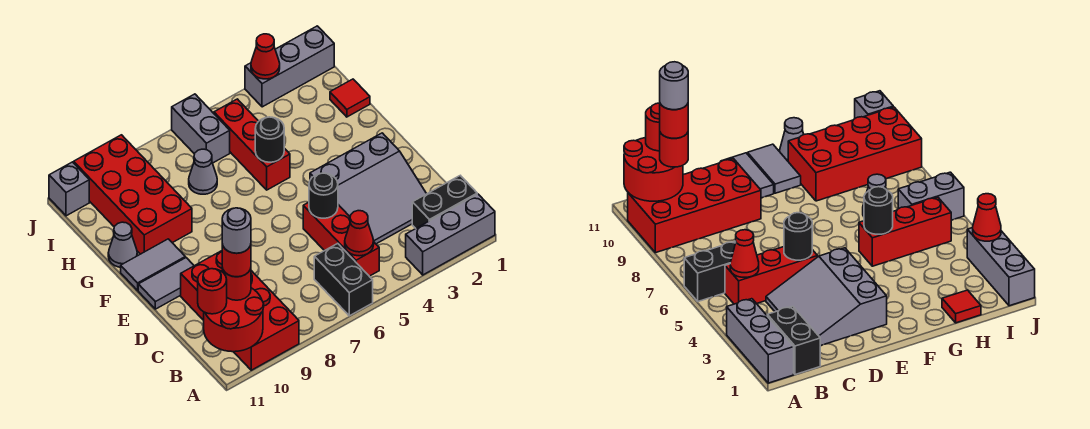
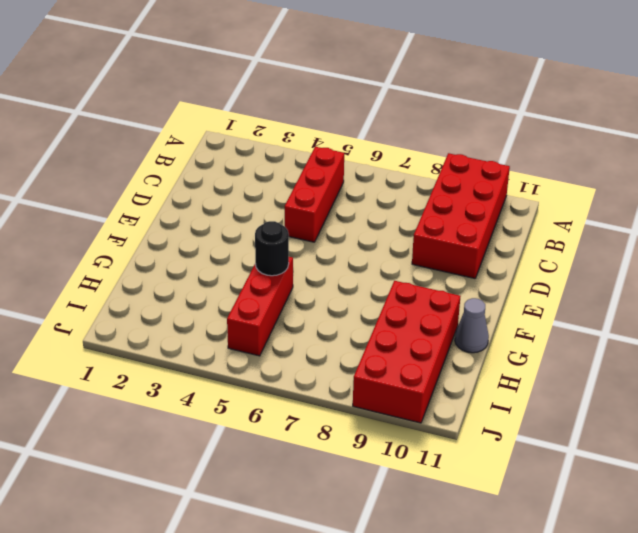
none -> grey 1x3 brick [406,194,495,275]
none -> black 1x2 brick [314,243,373,316]
none -> black 1x2 brick [412,176,477,228]

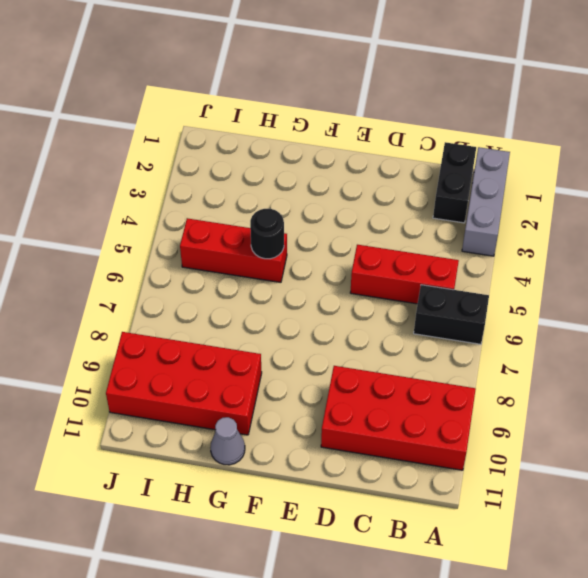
none -> grey 3x3 slope [310,133,426,244]
none -> grey 1x2 tile [138,258,194,309]
none -> grey 1x2 tile [121,239,185,290]

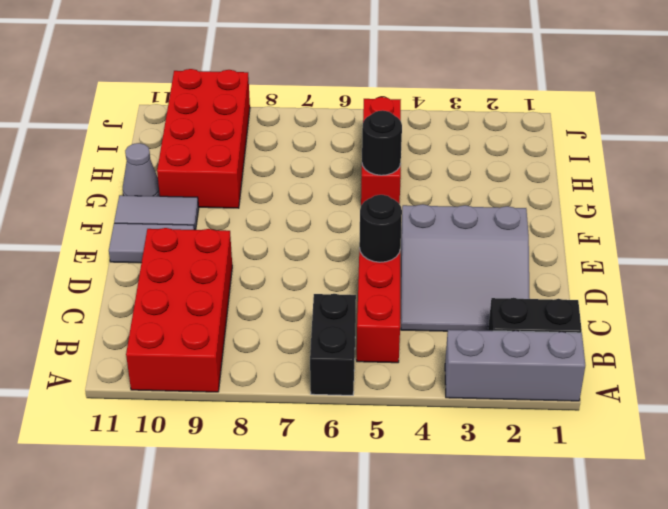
none -> red 1x1 tile [330,79,370,117]
none -> grey 1x1 cone [189,149,217,194]
none -> grey 1x2 brick [172,94,230,163]

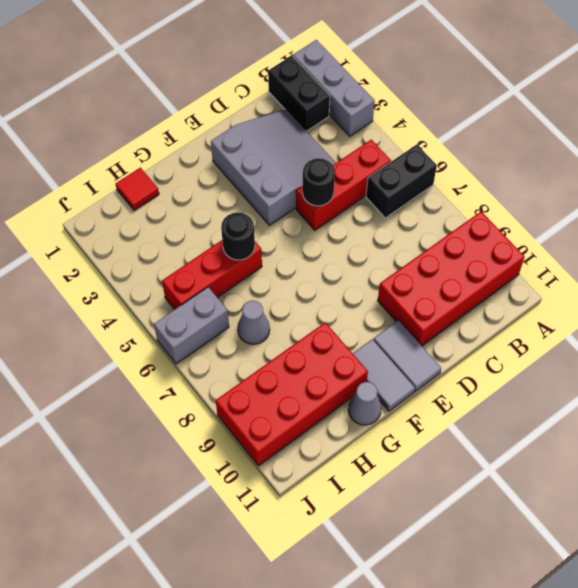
none -> grey 1x3 brick [245,26,334,107]
none -> grey 1x1 brick [49,162,89,216]
none -> red 2x2 round brick [204,288,264,352]

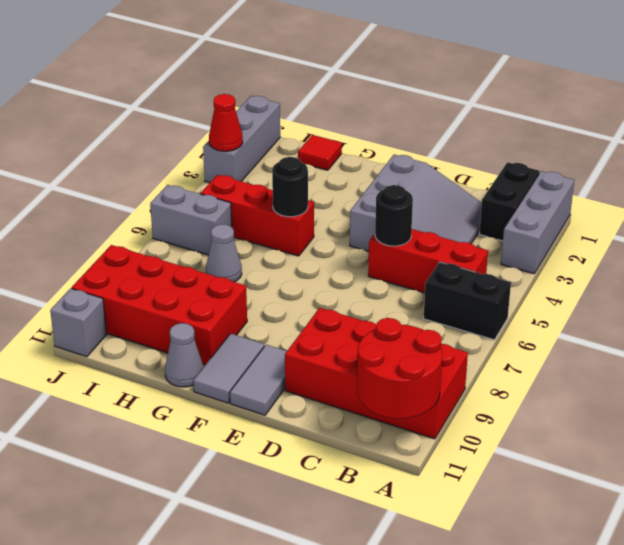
none -> red 1x1 cone [345,211,374,256]
none -> red 1x1 round brick [222,268,251,300]
none -> red 1x1 round brick [198,269,227,314]

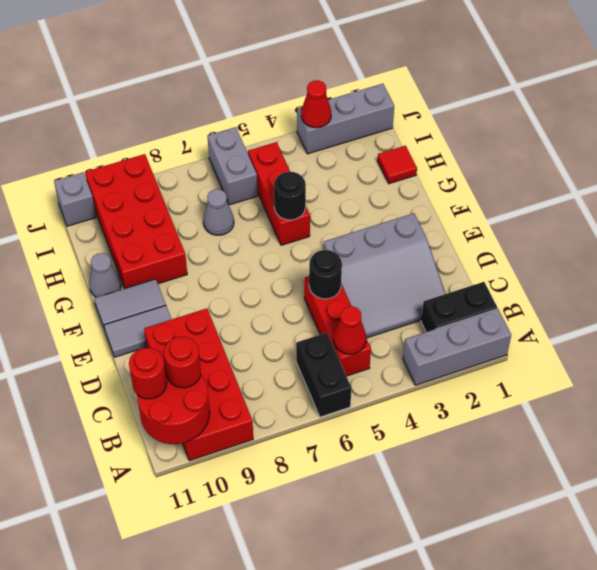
none -> red 1x1 round brick [222,244,251,277]
none -> grey 1x1 round brick [222,208,251,253]

